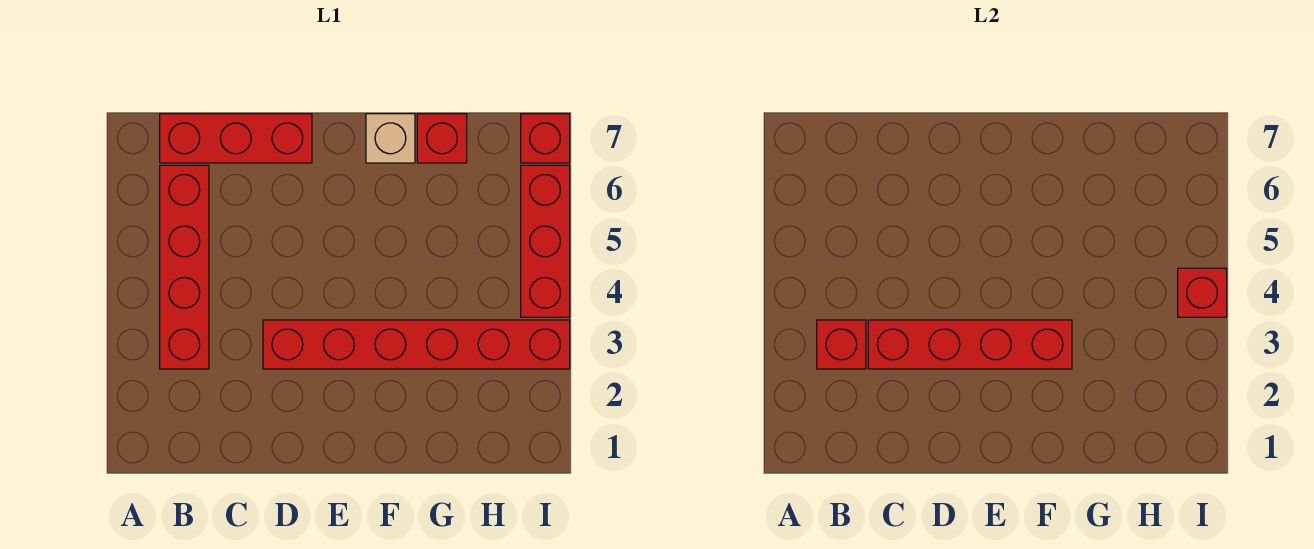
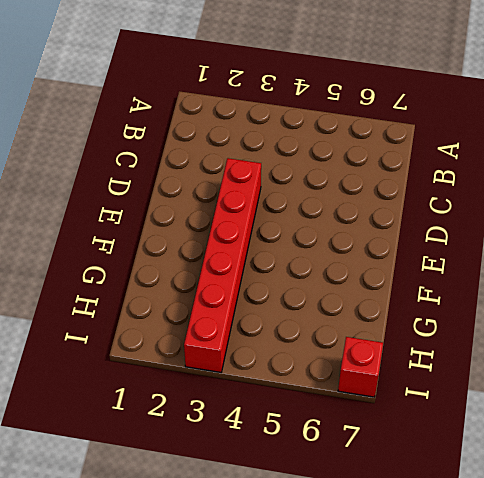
none -> red 1x4 brick [160,165,209,369]
none -> red 1x3 brick [160,114,312,163]

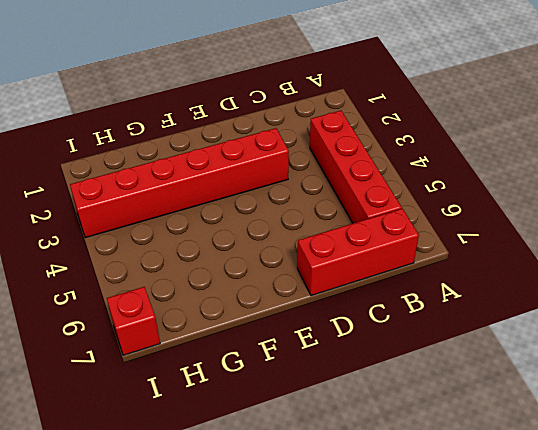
none -> tan 1x1 brick [366,114,415,163]
none -> red 1x1 brick [417,114,467,163]

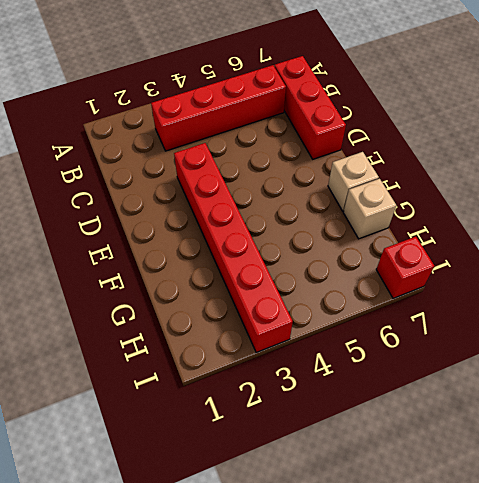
tan 1x1 brick [343,179,396,239] -> red 1x1 brick [417,114,467,163]
none -> red 1x3 brick [521,165,570,317]
none -> red 1x1 brick [817,320,866,369]

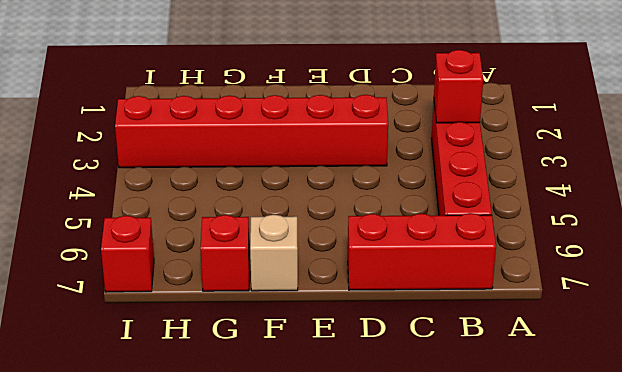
none -> red 1x3 brick [521,165,570,317]
none -> red 1x4 brick [868,320,1072,369]

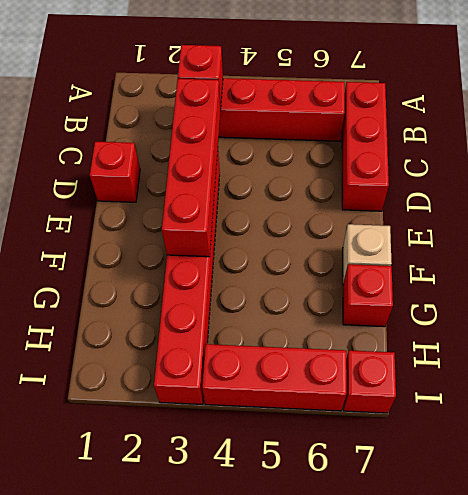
red 1x1 brick [90,142,140,202] -> red 1x1 brick moved to [1178,268,1227,317]

